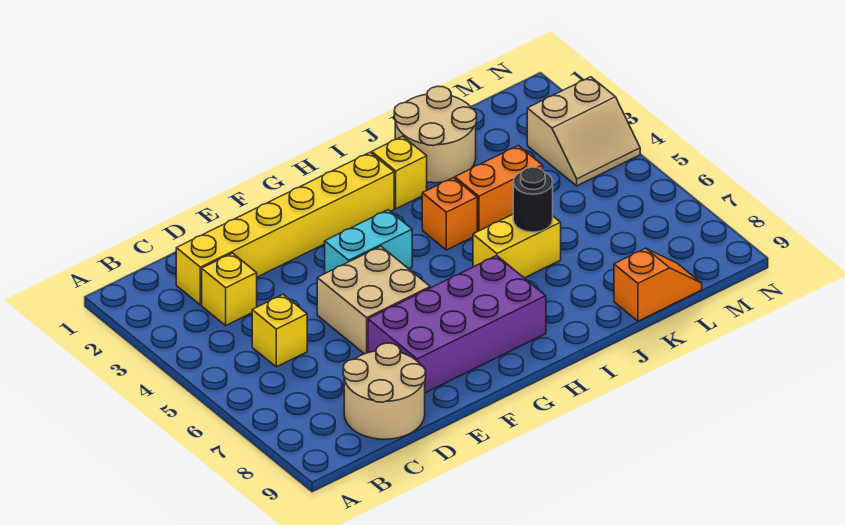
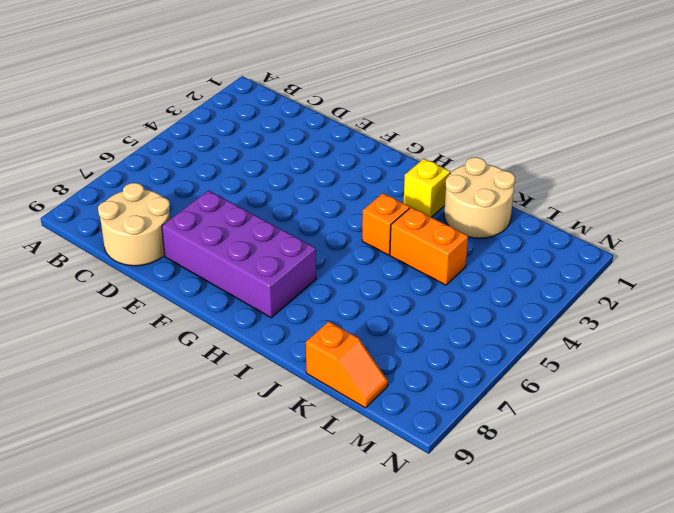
none -> yellow 1x6 brick [176,152,394,305]
none -> yellow 1x1 brick [202,253,257,325]
none -> yellow 1x1 brick [252,295,307,367]

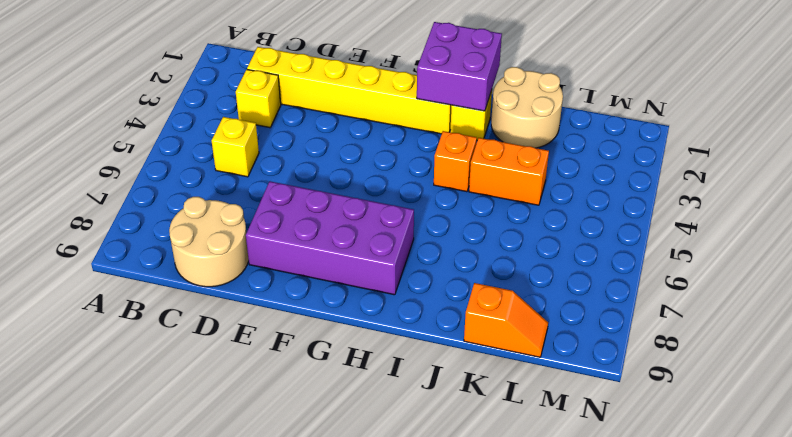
purple 2x2 brick [417,22,502,111] -> none
none -> tan 2x2 brick [317,246,430,354]
none -> cyan 1x2 brick [325,210,412,273]
none -> yellow 1x2 brick [473,215,561,278]

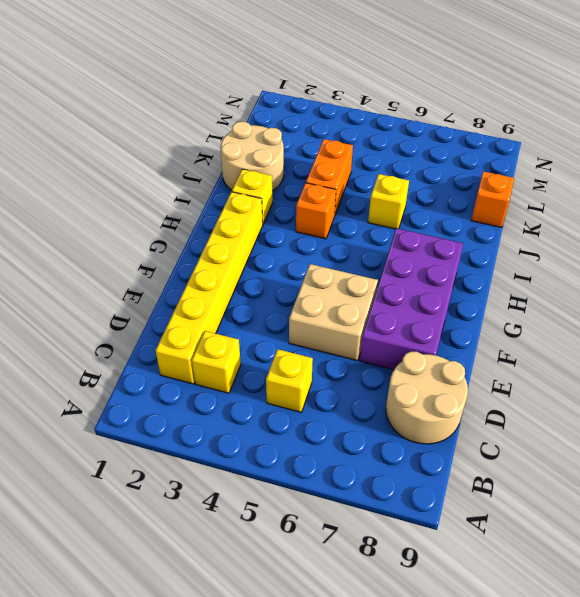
yellow 1x1 brick [368,174,409,229] -> yellow 1x2 brick [473,215,561,278]
none -> cyan 1x2 brick [325,210,412,273]
none -> tan 2x2 slope [527,77,640,186]
none -> black 1x1 round brick [513,167,553,232]

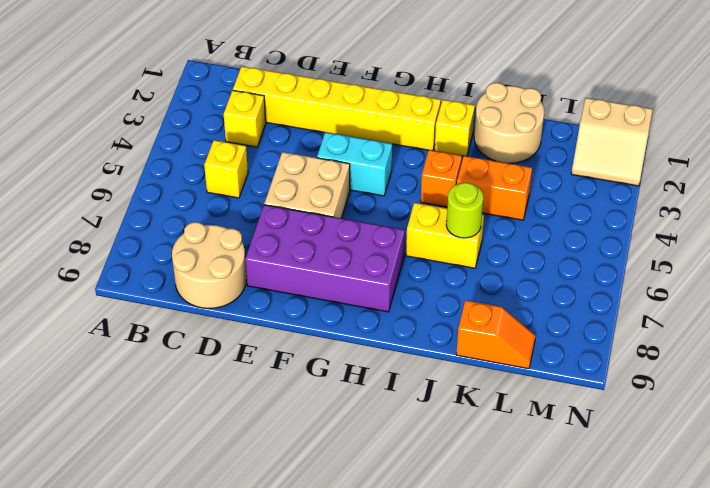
lime 1x1 round brick [446,183,483,238] -> black 1x1 round brick [513,167,553,232]
tan 2x2 slope [571,98,653,186] -> tan 2x2 slope moved to [527,77,640,186]

